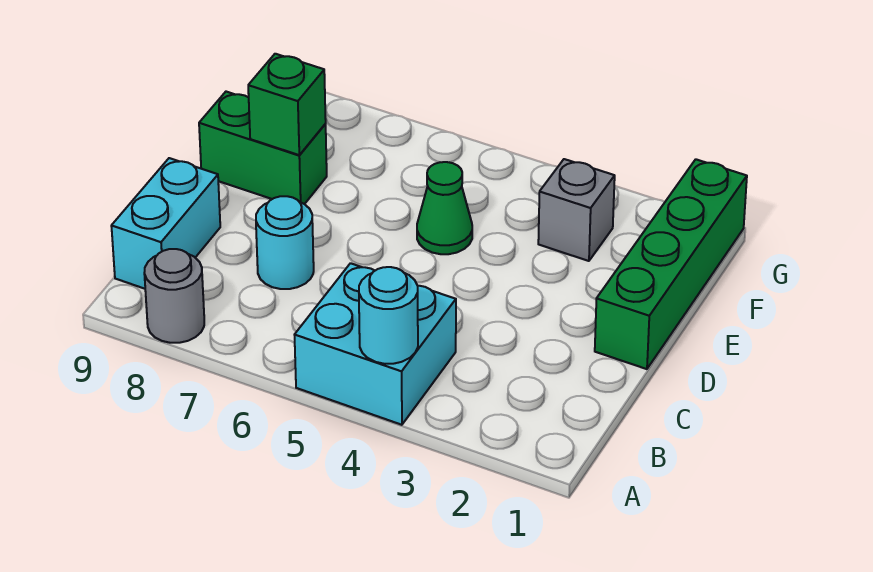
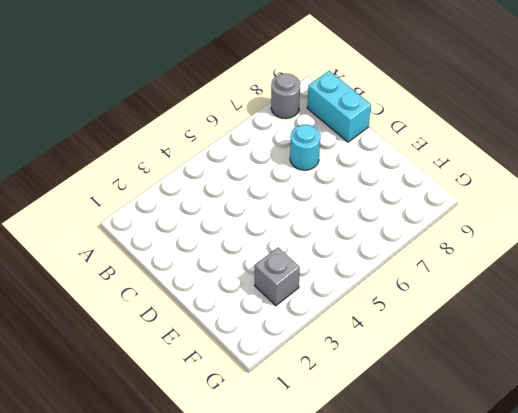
none -> cyan 2x2 brick [295,263,456,425]
none -> green 1x4 brick [595,159,747,369]

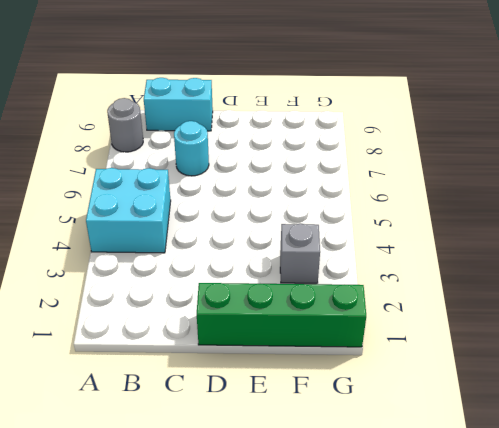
none -> green 1x1 cone [417,162,472,254]
none -> green 1x2 brick [199,92,327,204]

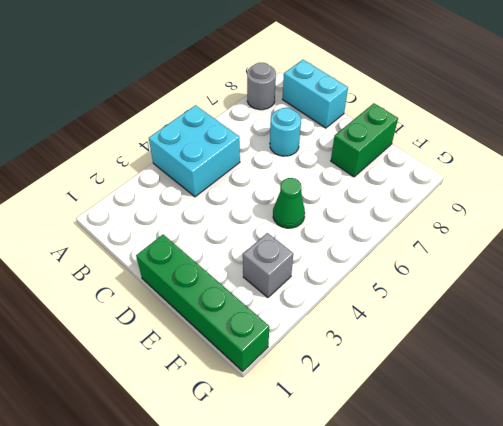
none -> cyan 1x1 round brick [359,267,418,364]
none -> green 1x1 brick [248,54,326,155]

